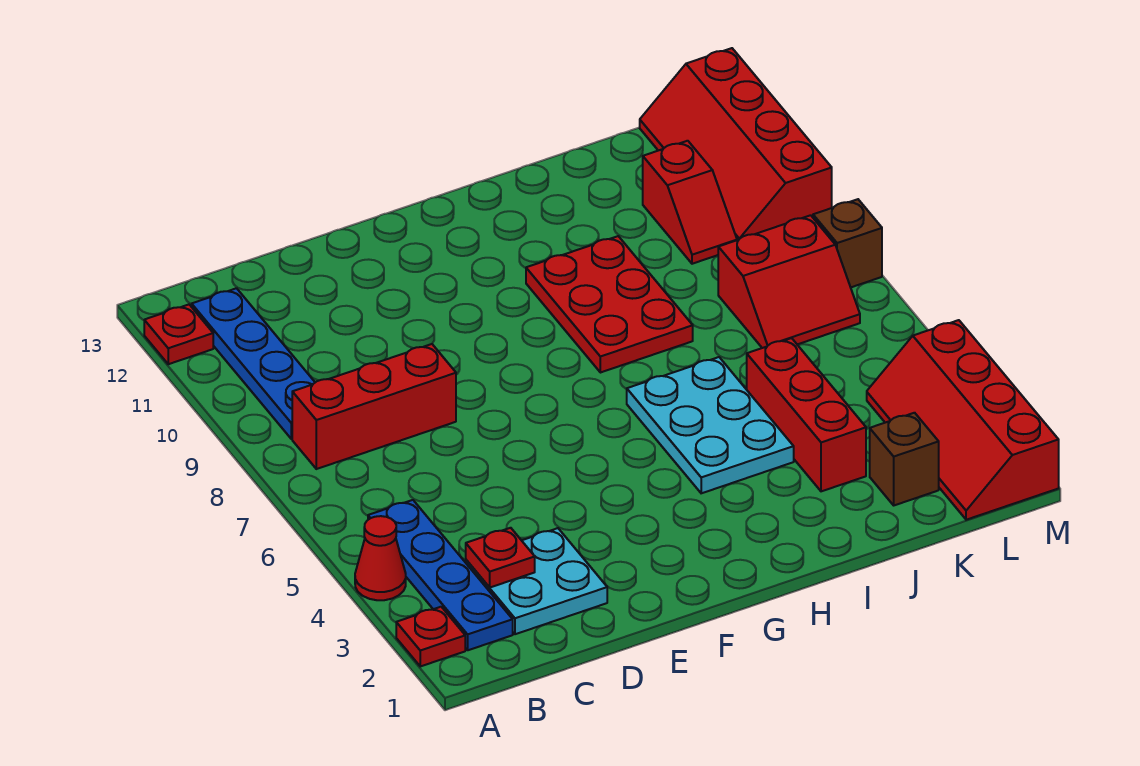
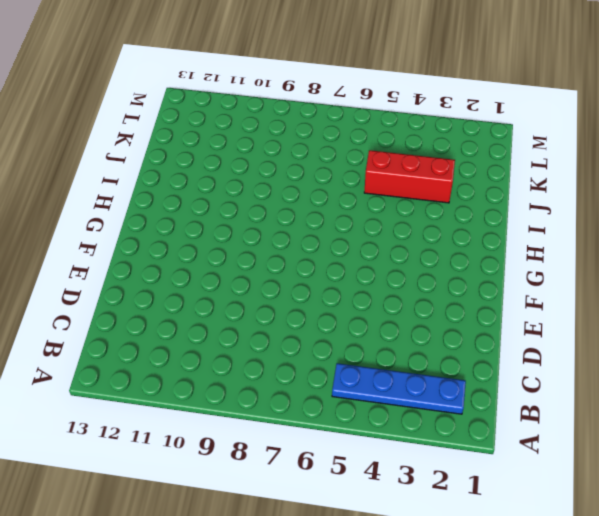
none -> red 1x1 plate [396,607,465,666]
none -> red 1x1 cone [355,516,406,600]
none -> red 1x1 plate [144,305,213,364]

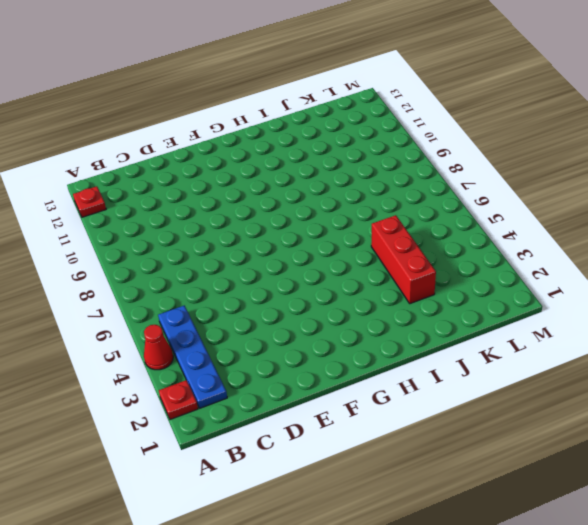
none -> red 1x3 brick [292,344,456,469]
none -> blue 1x4 plate [192,288,315,439]
none -> cyan 2x2 plate [466,528,607,634]

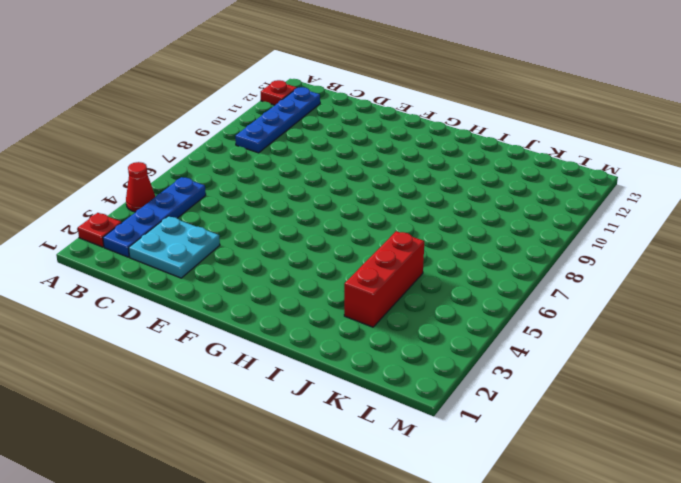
none -> red 1x3 brick [292,344,456,469]
none -> cyan 2x3 plate [627,357,794,493]
none -> red 2x3 plate [526,236,693,373]

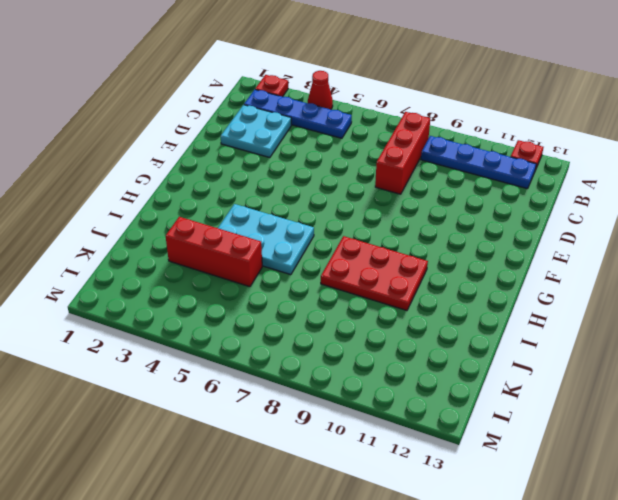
none -> brown 1x1 brick [870,413,939,505]
none -> red 2x2 slope [718,215,860,348]
none -> red 1x2 slope [643,141,737,264]

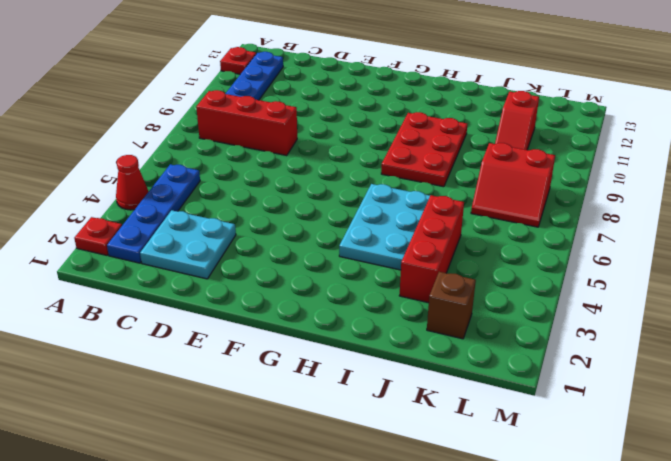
none -> red 2x4 slope [867,320,1059,520]
none -> red 2x4 slope [640,48,832,240]
none -> brown 1x1 brick [813,199,882,287]

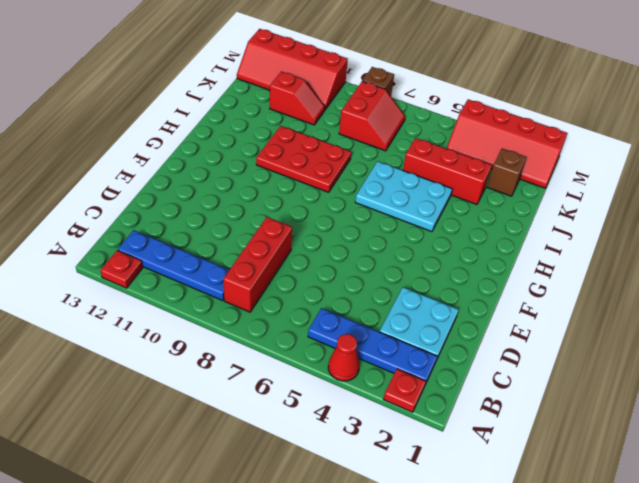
none -> red 1x1 plate [466,528,535,587]

